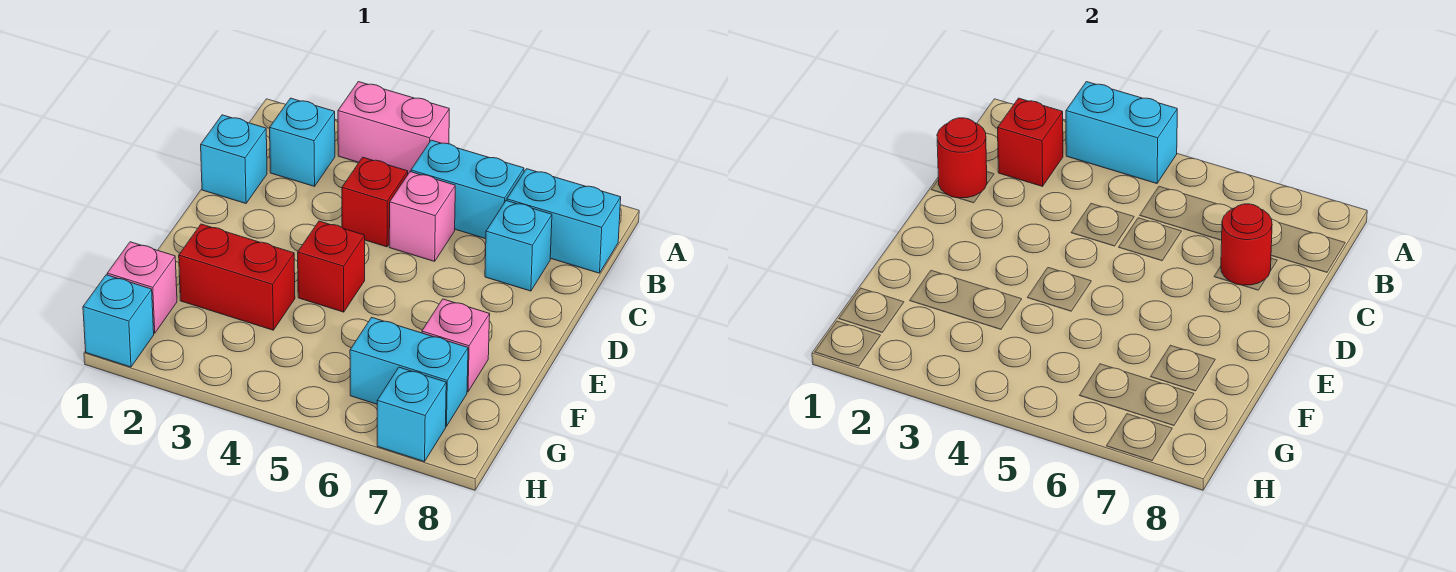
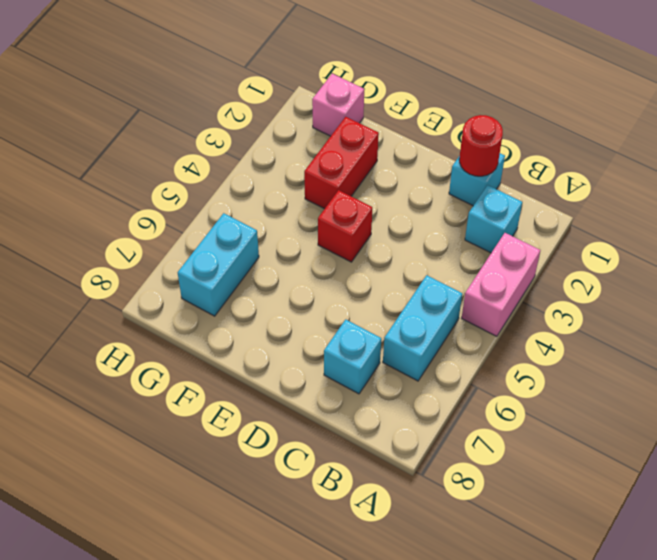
none -> cyan 1x2 brick [507,169,621,273]
none -> red 1x1 brick [342,157,408,247]
none -> pink 1x1 brick [389,172,455,261]

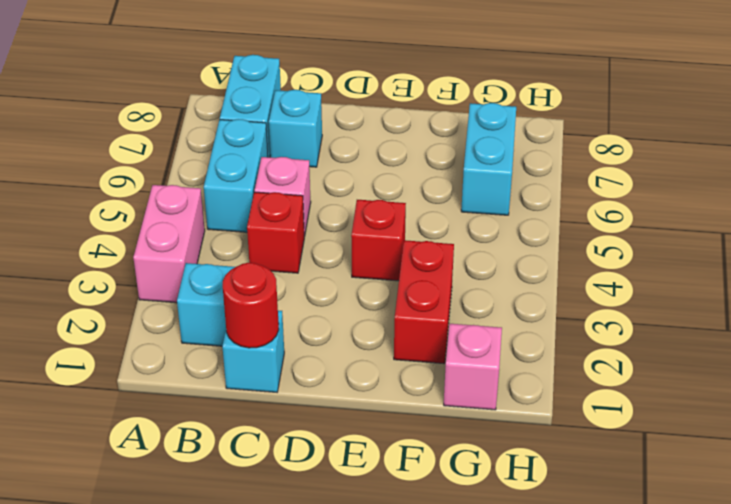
none -> pink 1x1 brick [422,299,490,392]
none -> cyan 1x1 brick [83,275,154,367]
none -> cyan 1x1 brick [377,367,446,462]

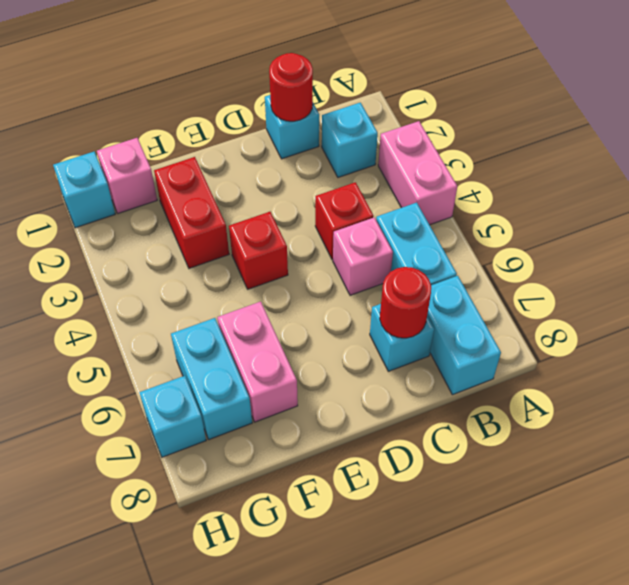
pink 1x2 brick [217,301,298,422] -> pink 1x1 brick [422,299,490,392]
none -> cyan 1x2 brick [1066,82,1177,184]
none -> red 1x1 brick [998,98,1063,186]

